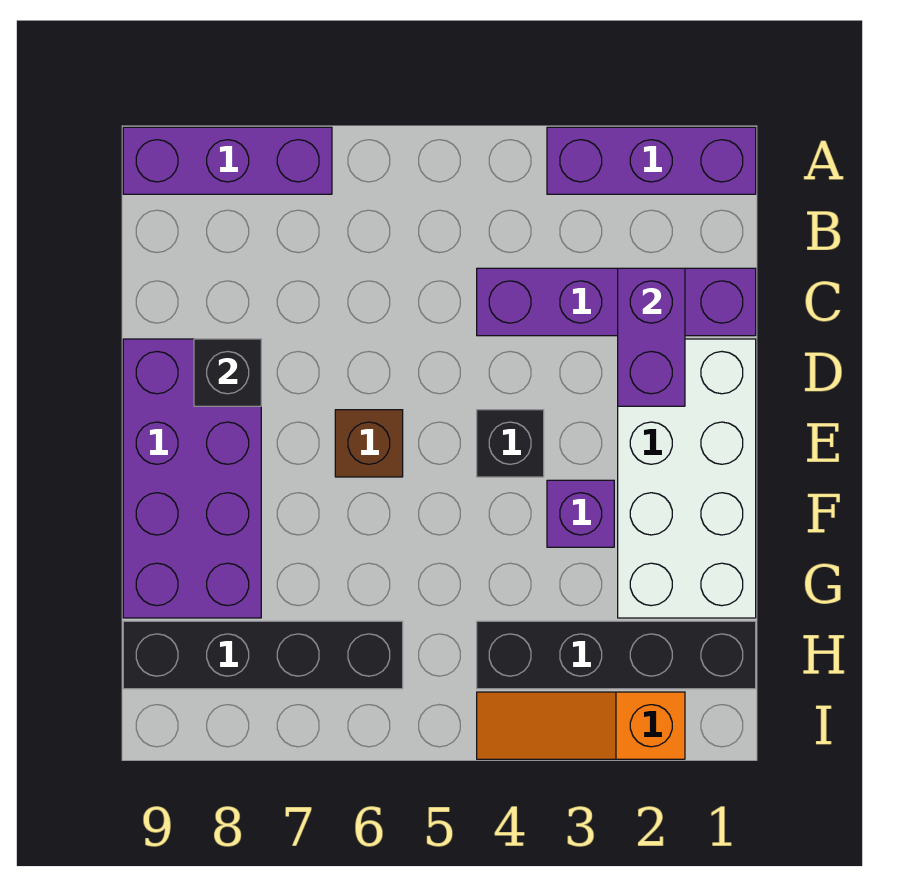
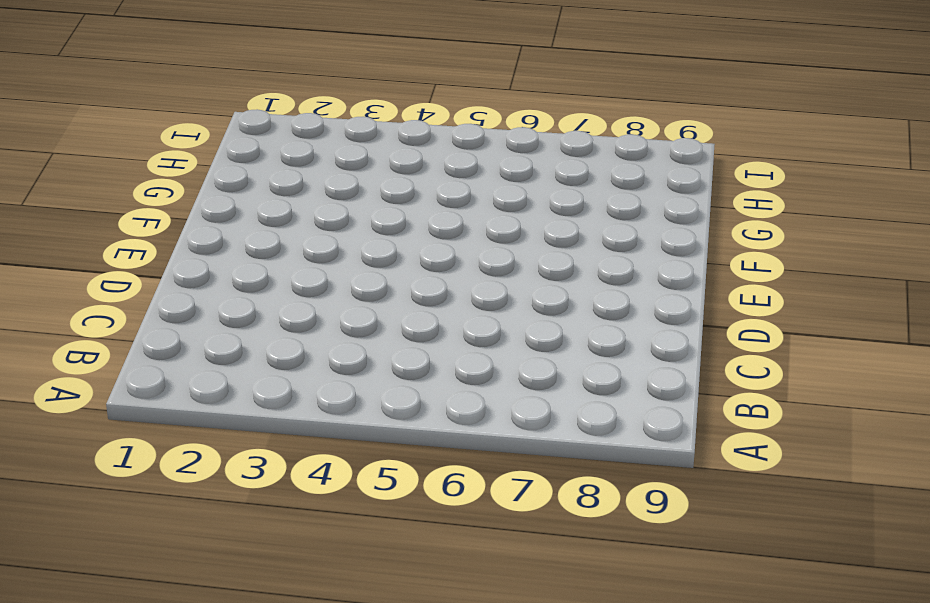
none -> purple 1x3 brick [547,127,756,194]
none -> purple 1x3 brick [123,127,332,194]
none -> purple 1x4 brick [477,268,756,336]

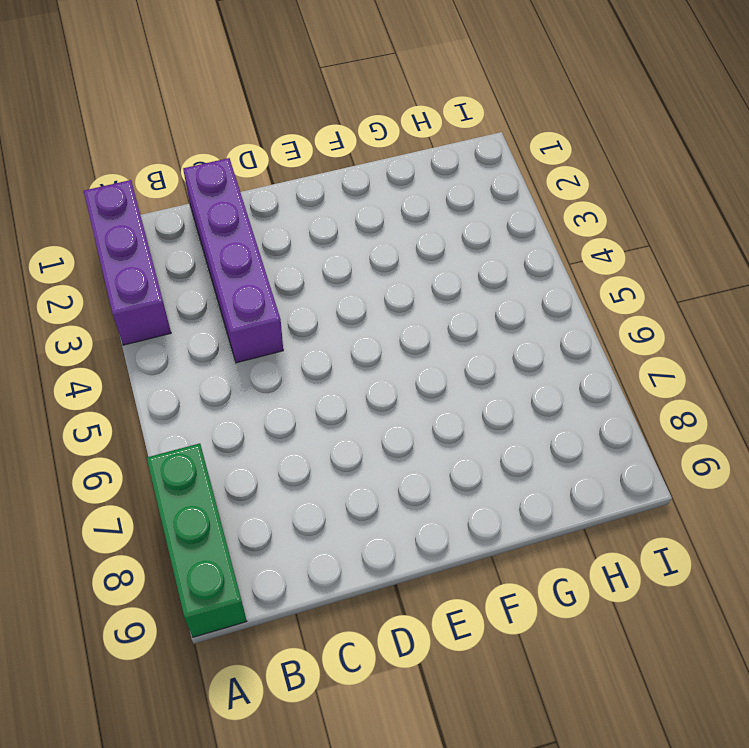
green 1x3 brick [147,443,247,637] -> purple 1x3 brick [123,127,332,194]
none -> white 2x4 brick [618,339,756,618]
none -> purple 2x4 brick [123,339,261,618]
none -> black 1x1 brick [477,410,544,477]

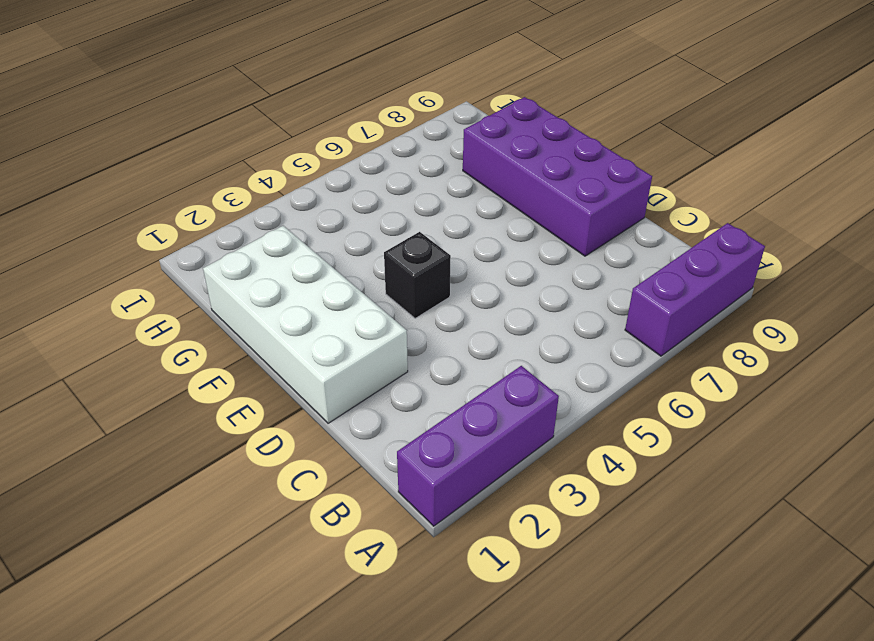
none -> purple 1x4 brick [477,268,756,336]
none -> brown 1x1 brick [335,410,403,477]
none -> purple 1x1 brick [547,480,614,547]

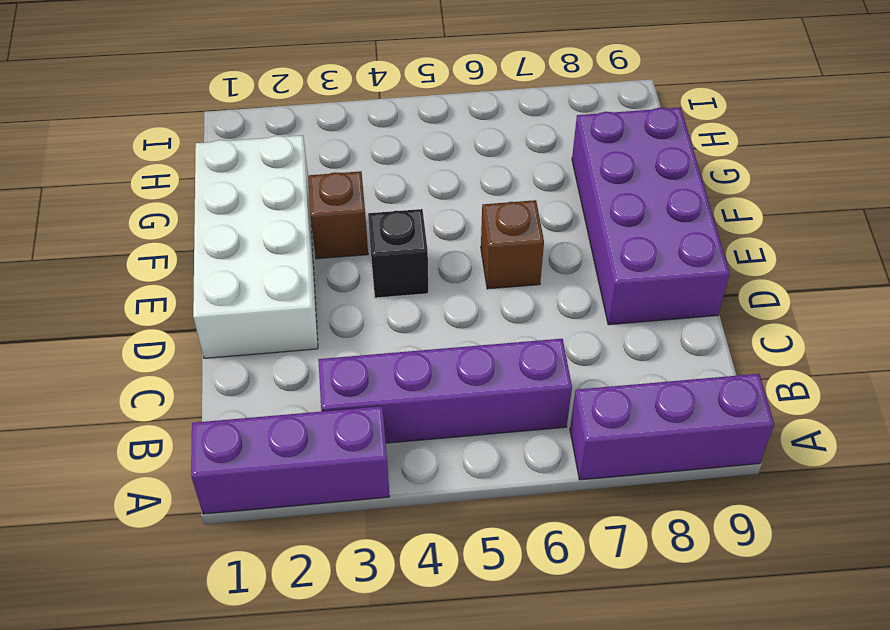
purple 1x4 brick [318,339,572,443] -> purple 1x4 brick moved to [477,268,756,336]
brown 1x1 brick [308,171,368,259] -> purple 1x1 brick [547,480,614,547]
none -> black 1x4 brick [477,621,756,689]
none -> black 1x4 brick [123,621,403,689]
none -> orange 1x3 slope [477,692,685,759]

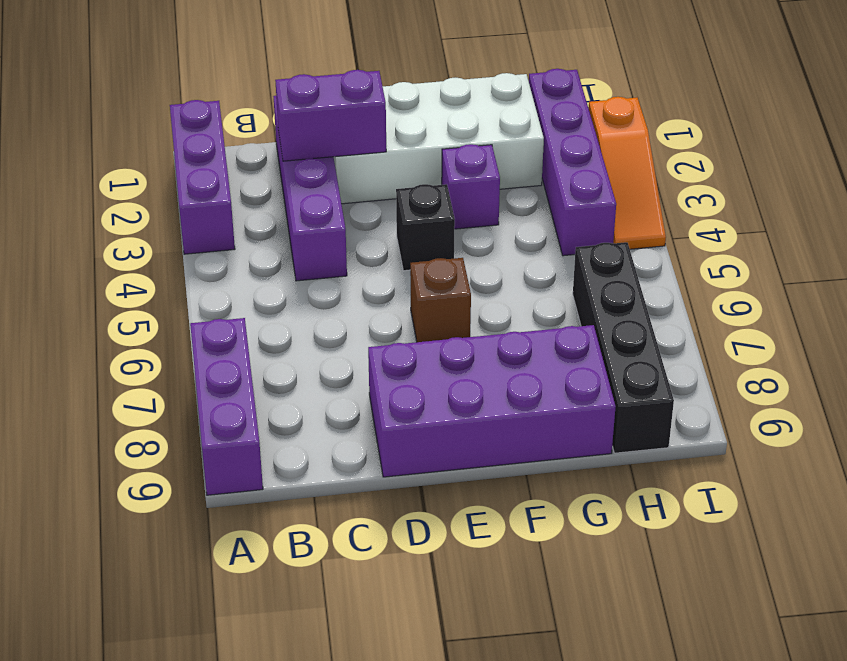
purple 1x4 brick [529,69,616,256] -> black 1x4 brick [477,621,756,689]
none -> black 1x1 brick [194,339,261,406]

